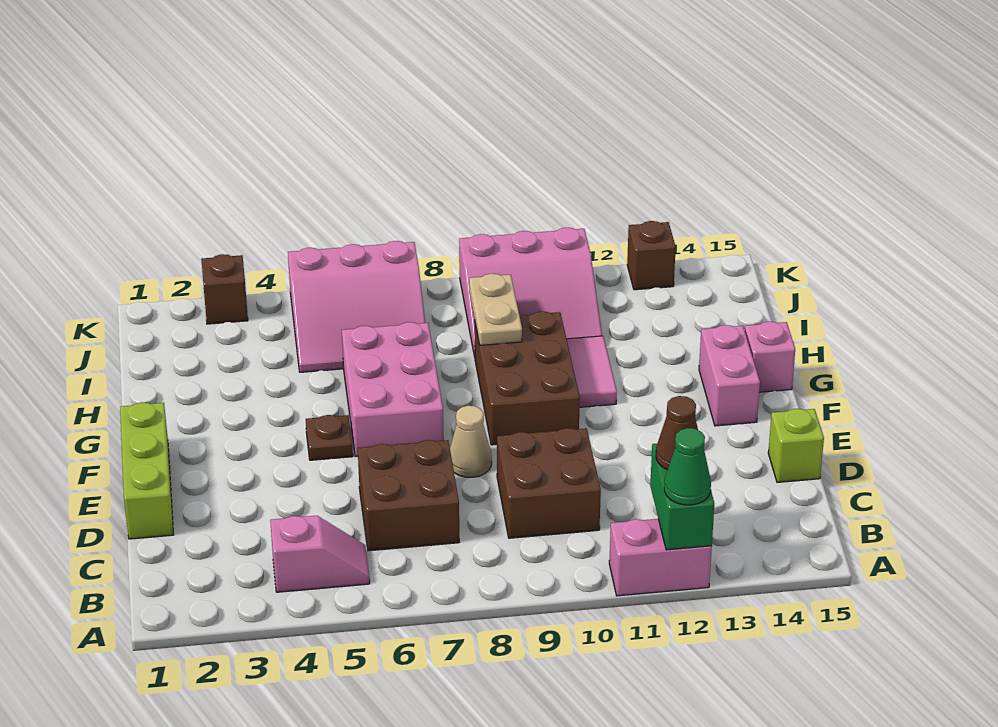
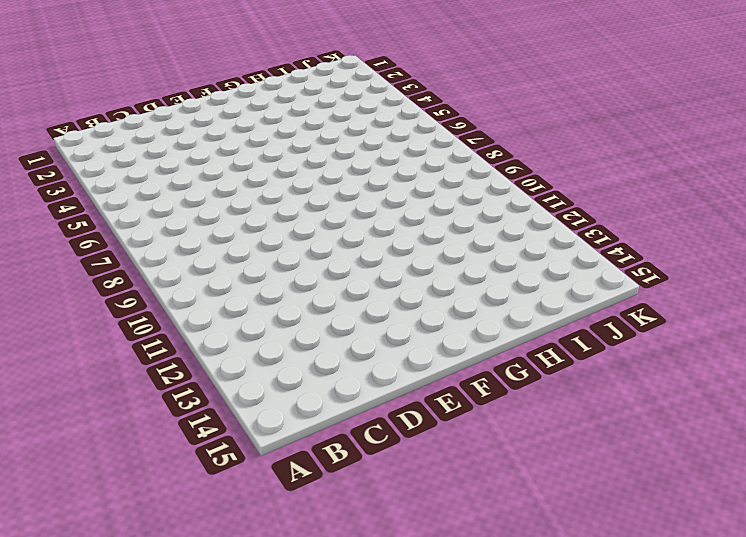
none -> pink 1x2 brick [609,519,712,596]
none -> pink 1x2 slope [270,516,370,592]
none -> brown 2x2 brick [358,440,459,551]

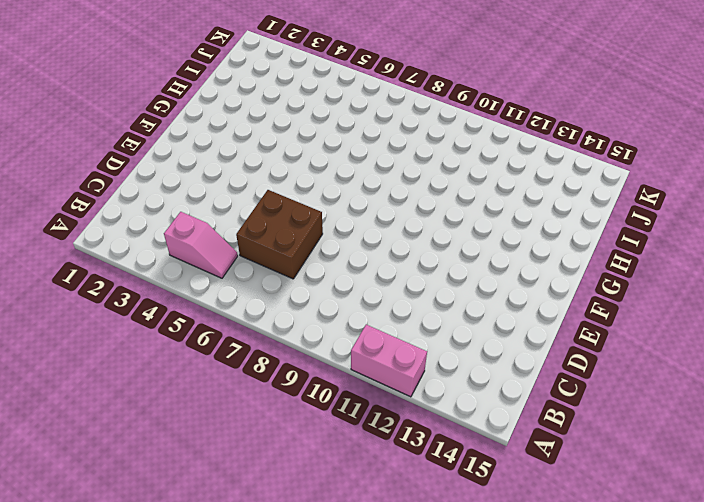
none -> brown 2x2 brick [497,428,601,538]
none -> lime 1x3 brick [120,402,174,539]
none -> lime 1x1 brick [768,409,824,482]

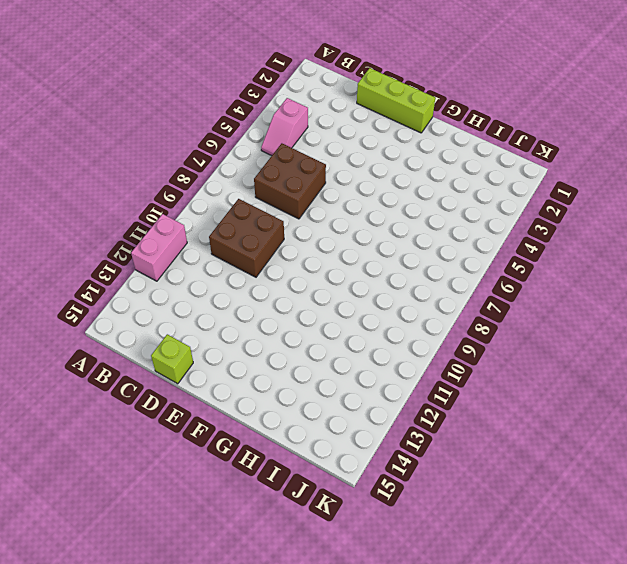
none -> tan 1x1 cone [450,406,492,477]
none -> brown 1x1 plate [306,415,353,460]
none -> pink 2x3 brick [342,322,444,457]

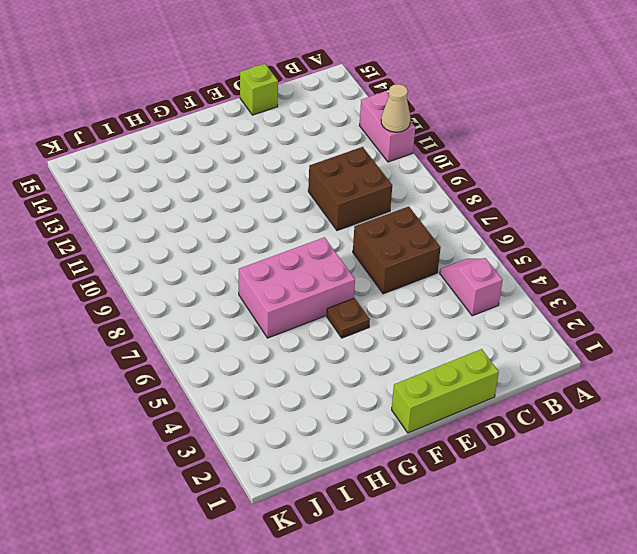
tan 1x1 cone [381,84,410,132] -> tan 1x1 cone moved to [450,406,492,477]
none -> brown 2x3 brick [475,311,580,445]
none -> pink 1x2 brick [699,325,760,426]
none -> pink 1x2 tile [567,336,617,407]

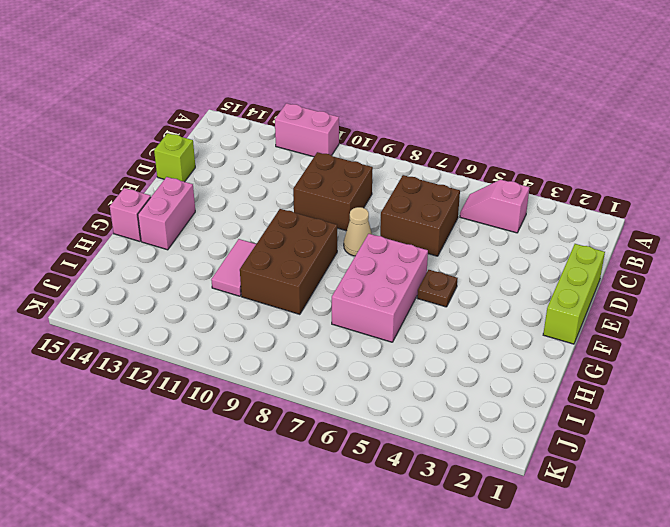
none -> pink 3x3 slope [288,241,425,372]
none -> pink 3x3 slope [459,227,602,357]
none -> brown 1x1 brick [201,254,248,324]

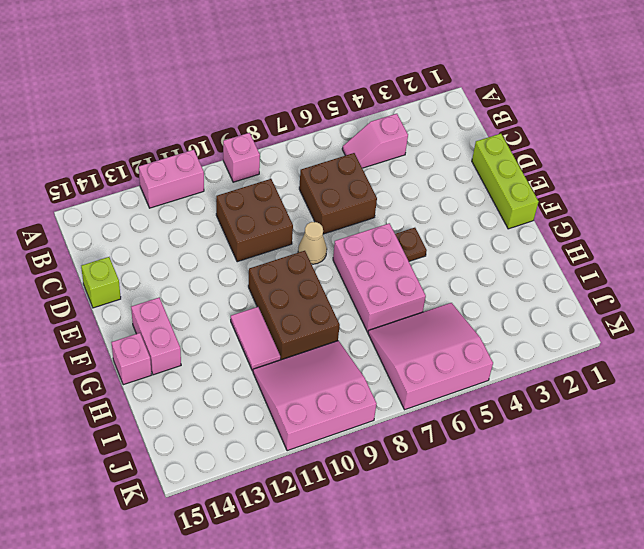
pink 1x1 brick [223,133,260,182] -> none
none -> brown 1x1 brick [201,254,248,324]
none -> brown 1x1 brick [627,221,676,290]
none -> green 1x2 brick [650,444,715,550]

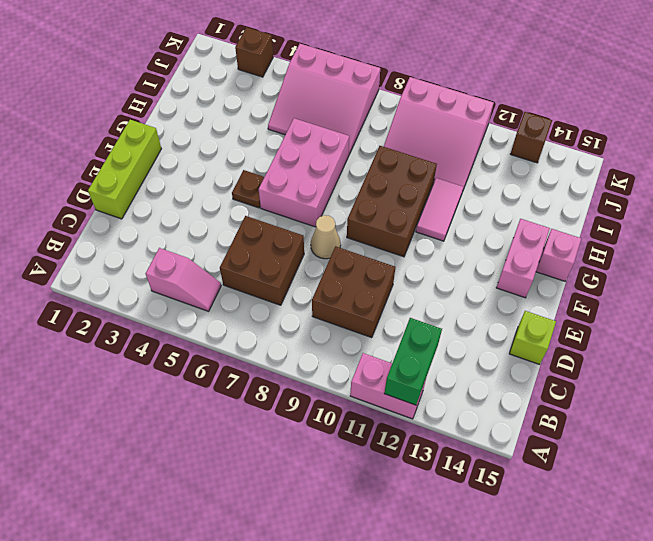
none -> tan 1x2 plate [469,274,522,345]
none -> green 1x1 cone [664,428,711,505]
none -> brown 1x1 cone [656,396,698,470]

